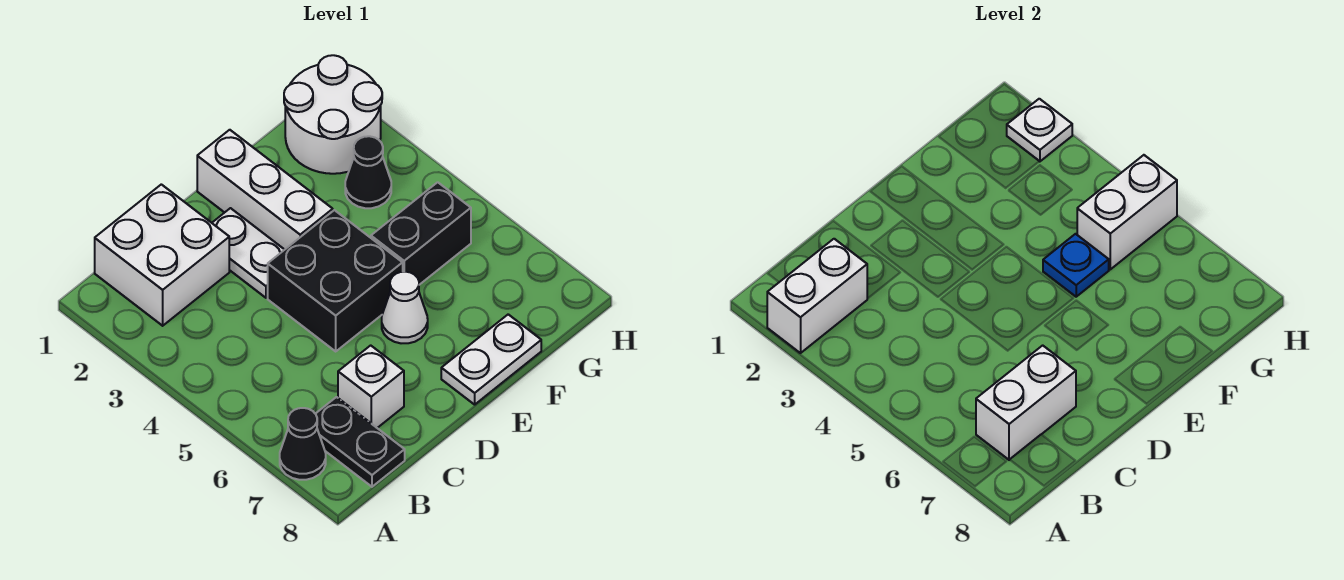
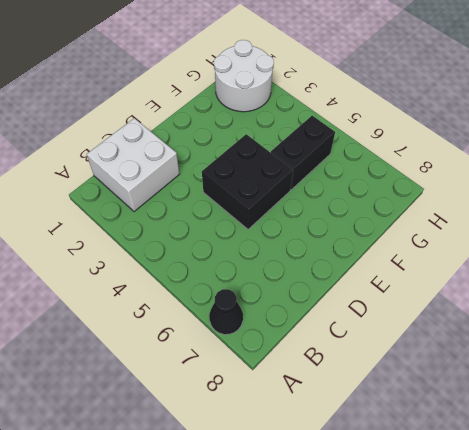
none -> black 1x2 plate [316,397,405,487]
none -> white 1x1 brick [338,345,404,428]
none -> white 1x2 plate [212,208,284,298]

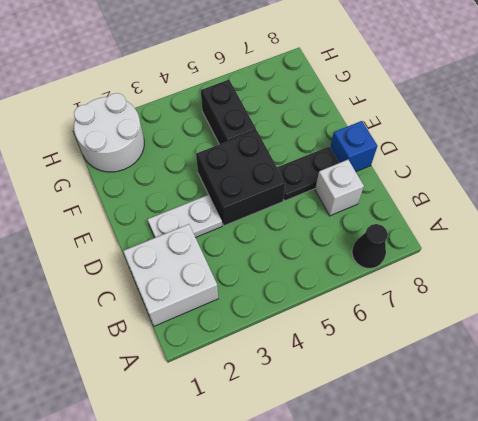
black 1x2 plate [277,147,339,201] -> black 1x2 plate moved to [316,397,405,487]
blue 1x1 brick [330,121,377,172] -> none
none -> white 1x3 brick [197,130,333,250]
none -> white 1x1 cone [382,272,428,343]
none -> white 1x2 plate [441,314,541,405]

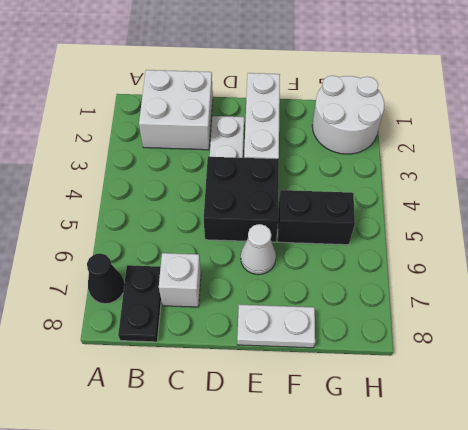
none -> black 1x1 cone [345,136,391,208]
none -> white 1x2 brick [767,239,867,353]
none -> white 1x2 brick [976,345,1076,460]

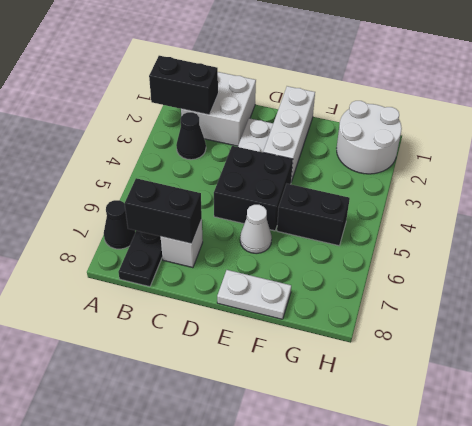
black 1x2 brick [149,56,218,115] -> white 1x2 brick [767,239,867,353]
black 1x1 cone [176,112,206,160] -> black 1x1 cone moved to [345,136,391,208]
black 1x2 brick [125,178,202,244] -> white 1x2 brick [976,345,1076,460]
none -> blue 1x1 plate [1043,234,1109,297]
none -> white 1x2 brick [1077,155,1177,269]
none -> white 1x1 plate [1007,99,1072,162]

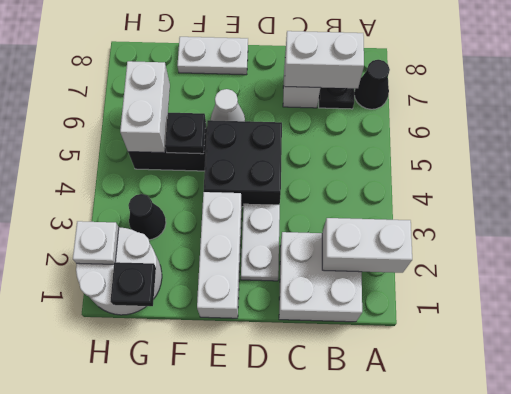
black 1x1 plate [165,113,206,154] -> blue 1x1 plate [1043,234,1109,297]
black 1x1 plate [110,262,156,306] -> none
white 1x2 brick [120,61,170,153] -> white 1x2 brick turned to [1077,155,1177,269]

